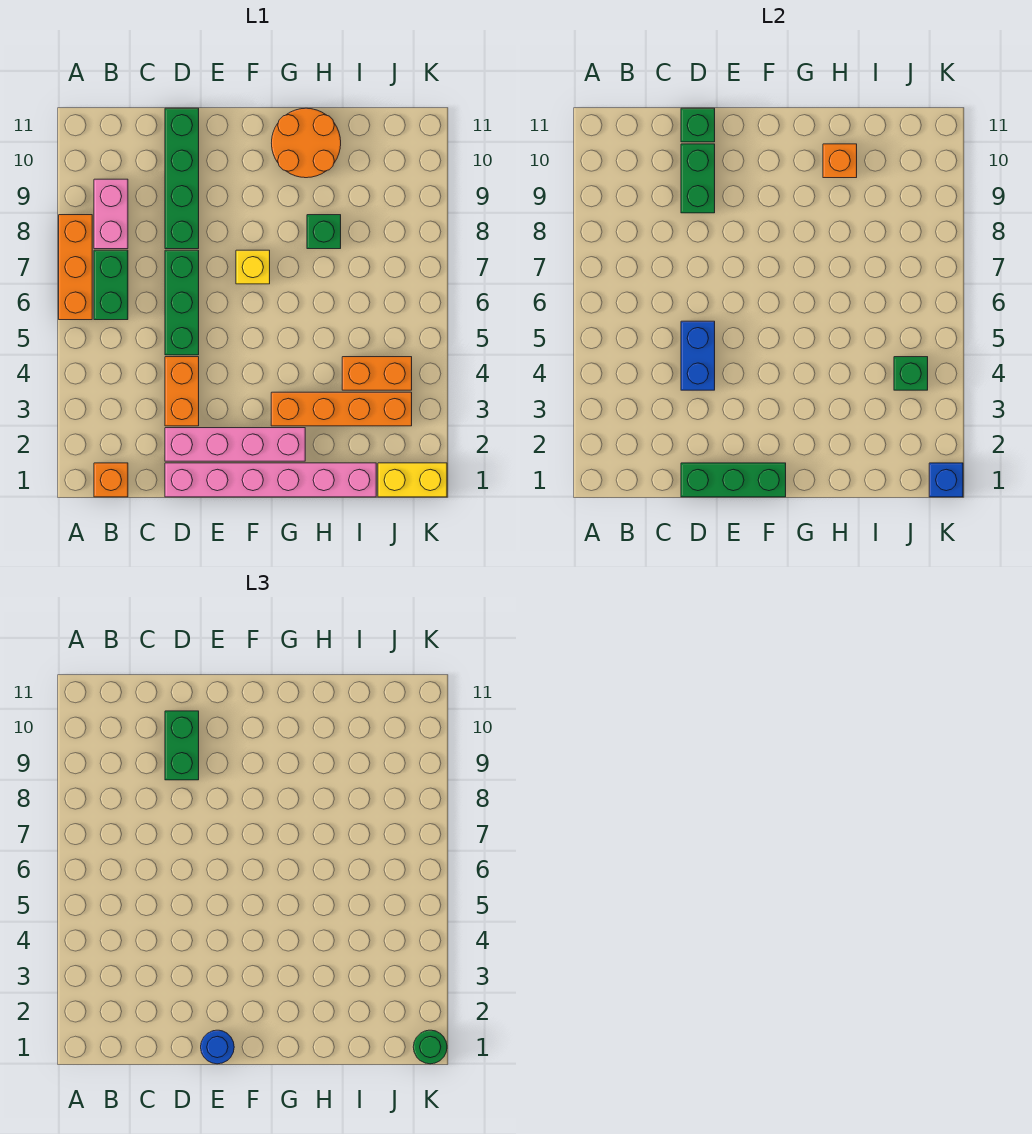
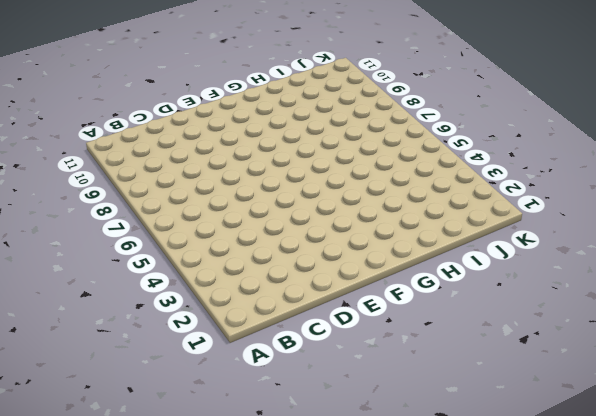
none -> orange 1x3 brick [59,215,92,320]
none -> orange 1x1 brick [94,463,128,497]
none -> green 1x2 brick [94,250,128,320]

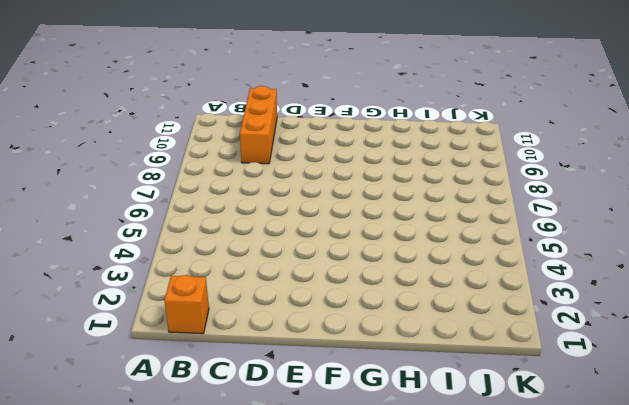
orange 1x3 brick [240,86,277,164] -> orange 1x3 brick moved to [59,215,92,320]
none -> green 1x2 brick [94,250,128,320]
none -> pink 1x2 brick [94,179,128,249]
none -> pink 1x6 brick [165,463,376,497]

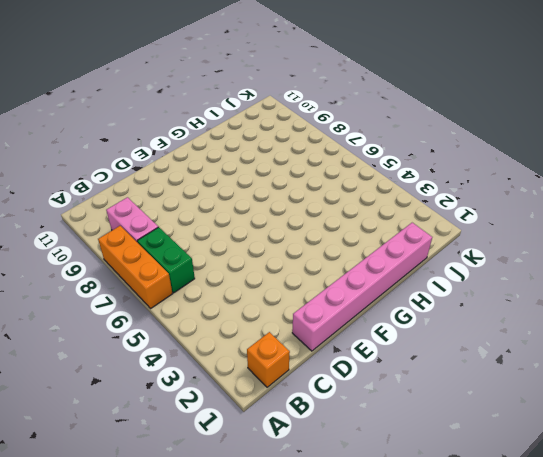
none -> pink 1x4 brick [165,428,305,461]
none -> orange 1x2 brick [165,357,199,426]
none -> green 1x3 brick [165,250,199,355]

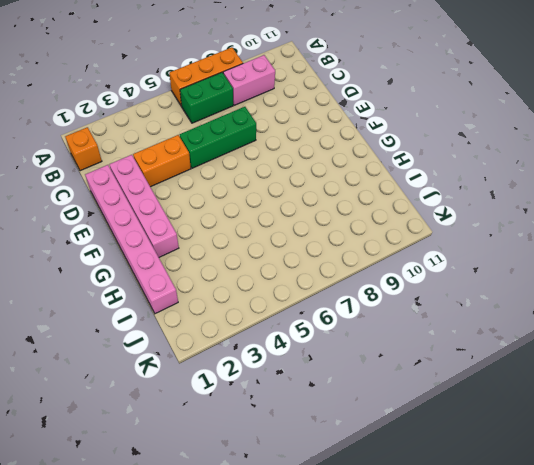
none -> green 1x4 brick [165,108,199,249]
none -> yellow 1x1 brick [236,250,270,284]
none -> orange 1x4 brick [271,392,412,426]

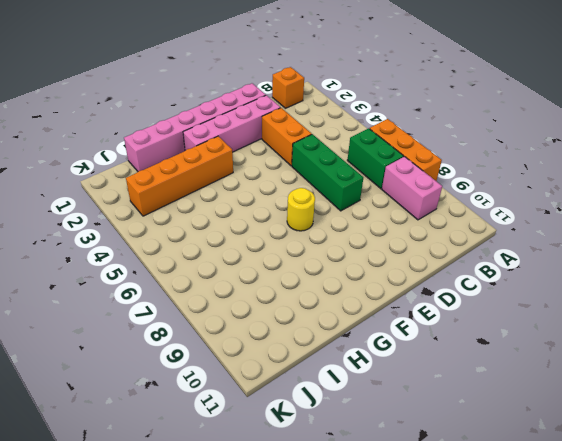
yellow 1x1 round brick [287,188,315,231] -> yellow 1x1 brick [236,250,270,284]
none -> green 1x4 brick [165,108,199,249]
none -> orange 2x2 round brick [272,108,341,178]
none -> green 1x1 brick [307,215,341,249]

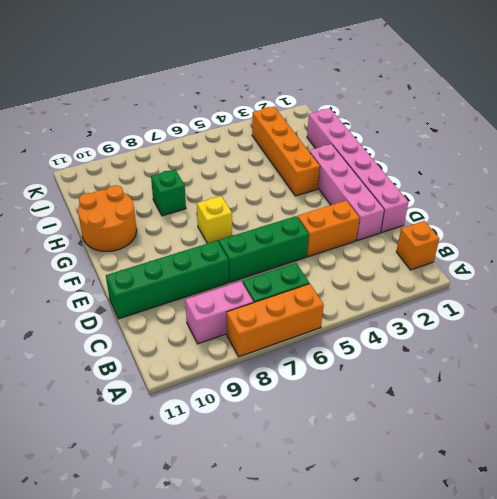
none -> orange 1x2 brick [342,357,412,390]
none -> yellow 1x2 brick [378,463,447,497]
none -> green 1x3 brick [681,463,786,497]

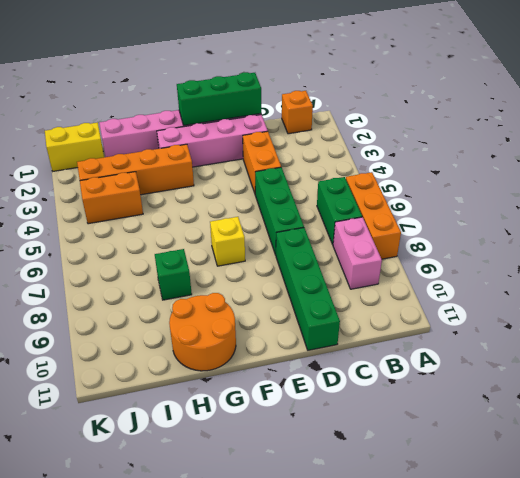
none -> blue 1x2 brick [681,321,715,390]
none -> green 1x2 brick [681,144,715,213]
none -> green 1x1 brick [681,108,715,142]

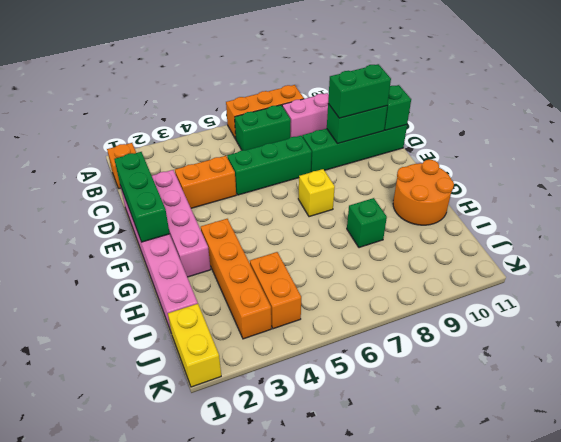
none -> blue 1x2 brick [681,321,715,390]
none -> orange 1x1 brick [823,144,857,178]
none -> green 1x1 brick [894,357,928,390]

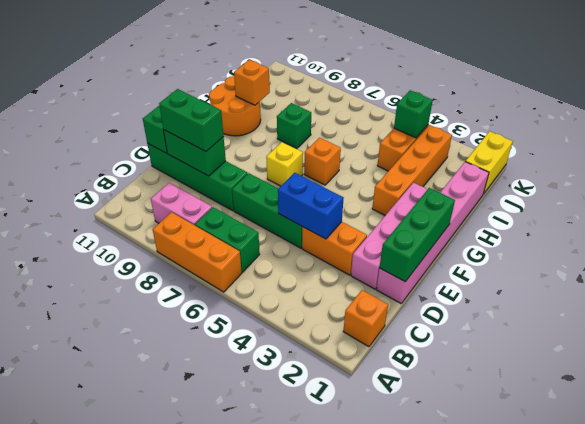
orange 1x1 brick [304,138,341,185] -> none
none -> blue 1x1 brick [929,463,963,497]
none -> blue 1x1 round brick [201,1030,234,1064]
none -> green 1x1 round brick [413,1030,447,1064]

